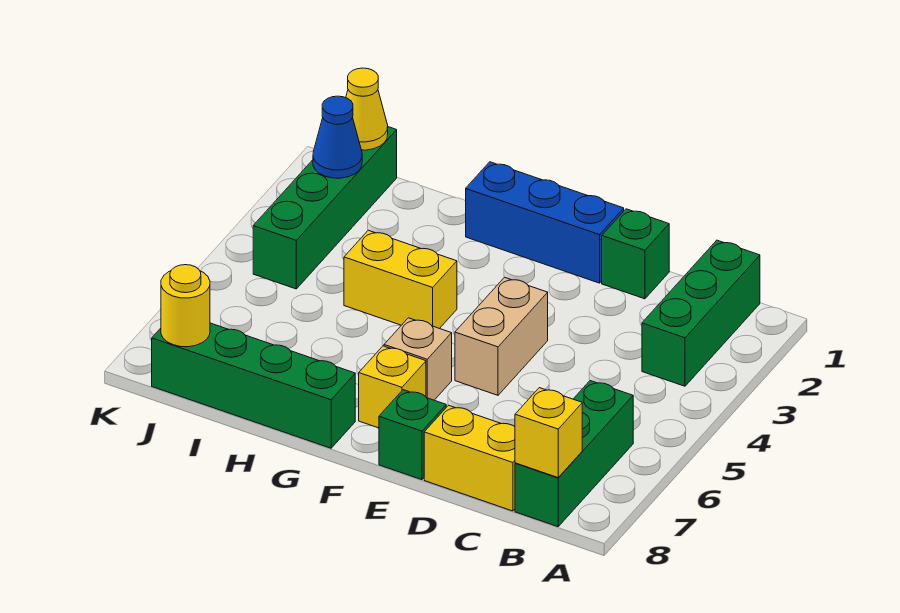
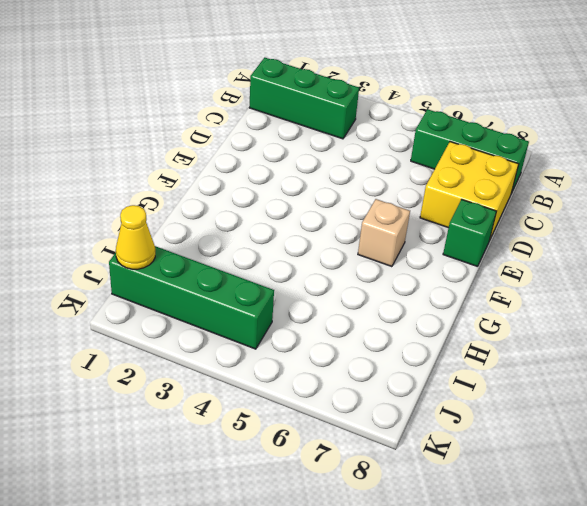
yellow 2x2 brick [420,142,519,239] -> yellow 1x2 brick [424,405,515,511]
none -> green 1x1 brick [602,209,669,299]
none -> blue 1x3 brick [466,162,624,283]
none -> tan 1x2 brick [455,277,548,395]

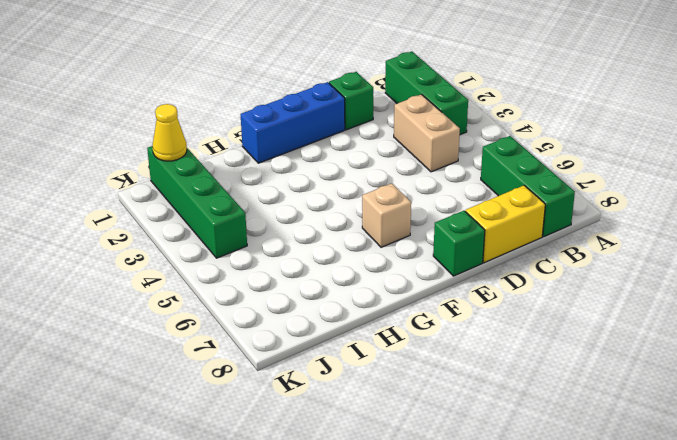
tan 1x2 brick [394,94,460,172] -> tan 1x2 brick moved to [455,277,548,395]
none -> yellow 1x1 brick [359,346,426,428]
none -> yellow 1x2 brick [344,230,457,329]
none -> green 1x4 brick [152,323,355,448]

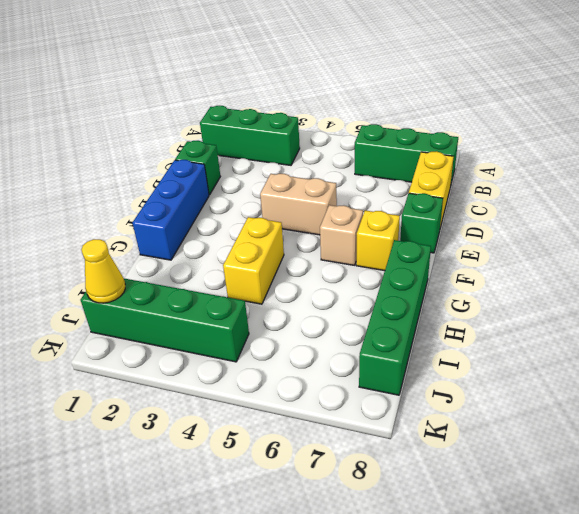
none -> yellow 1x1 brick [515,388,582,478]
none -> blue 1x1 cone [313,96,362,178]
none -> yellow 1x1 round brick [161,265,210,347]

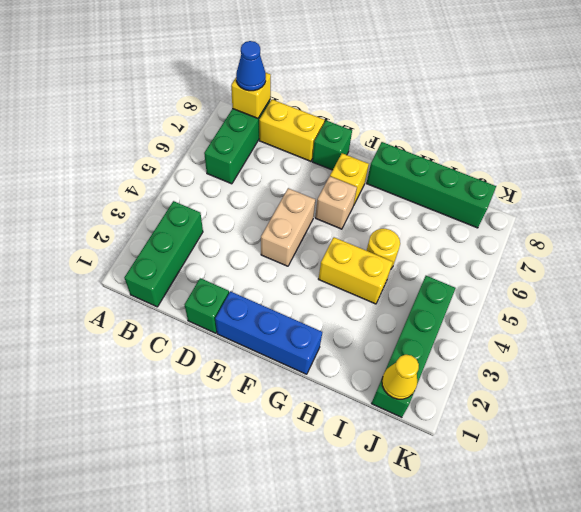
blue 1x1 cone [236,41,266,91] -> blue 1x1 cone moved to [313,96,362,178]
yellow 1x1 round brick [367,229,400,269] -> yellow 1x1 round brick moved to [161,265,210,347]

